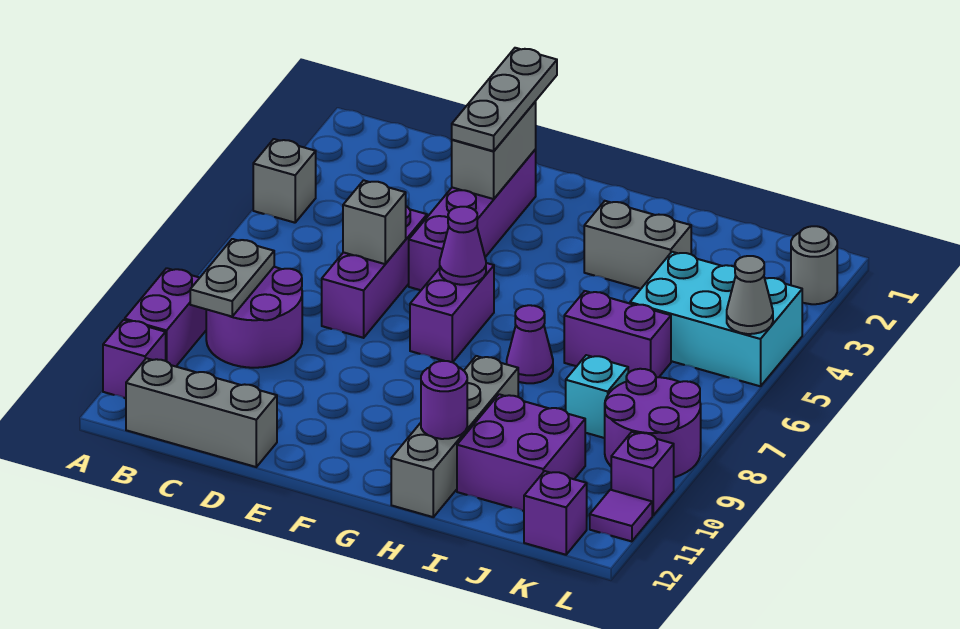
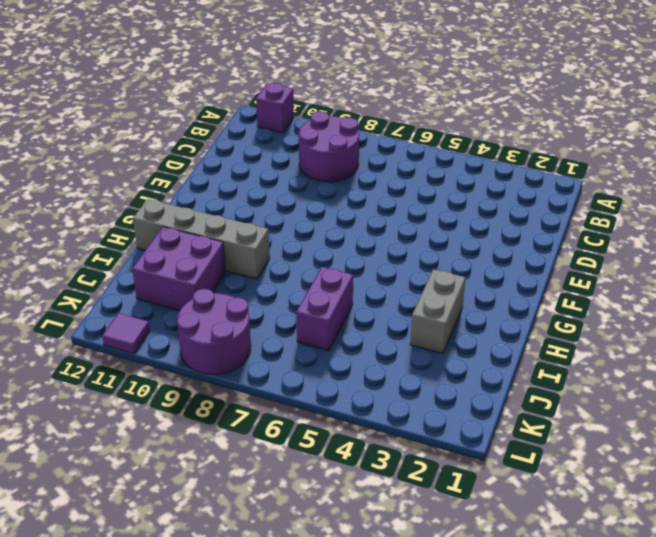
none -> grey 1x1 brick [253,139,316,223]
none -> purple 1x2 brick [125,268,206,366]
none -> grey 1x3 brick [126,358,277,467]

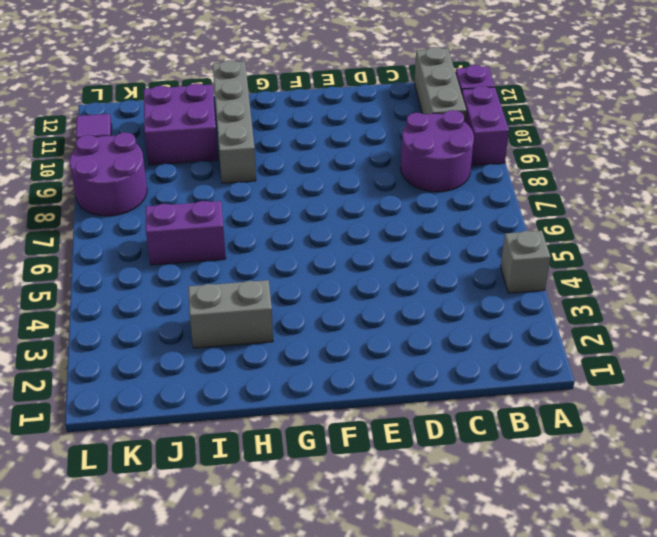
grey 1x3 brick [414,47,466,122] -> grey 1x3 brick turned to [126,358,277,467]
none -> purple 1x3 brick [322,206,427,338]
none -> purple 1x4 brick [409,150,536,290]
none -> purple 1x2 brick [410,263,494,362]

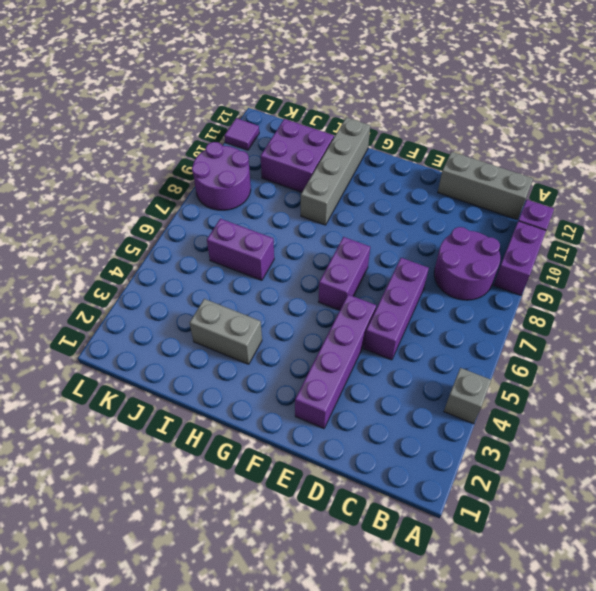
none -> purple 1x1 cone [507,305,553,383]
none -> cyan 2x3 brick [630,252,802,386]
none -> cyan 1x1 brick [566,355,628,438]

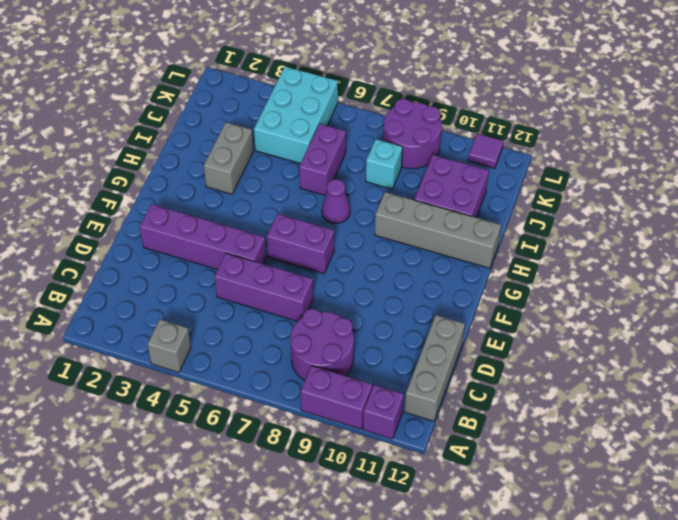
none -> purple 1x1 brick [524,471,587,555]
none -> grey 1x1 round brick [791,226,837,304]
none -> purple 1x1 brick [611,432,674,516]

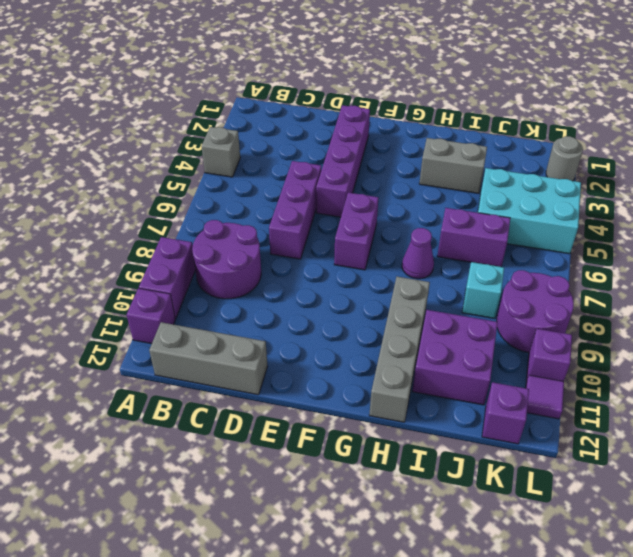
none -> grey 1x2 plate [190,239,274,316]
none -> grey 1x1 brick [343,180,406,264]
none -> grey 1x2 brick [452,102,536,199]

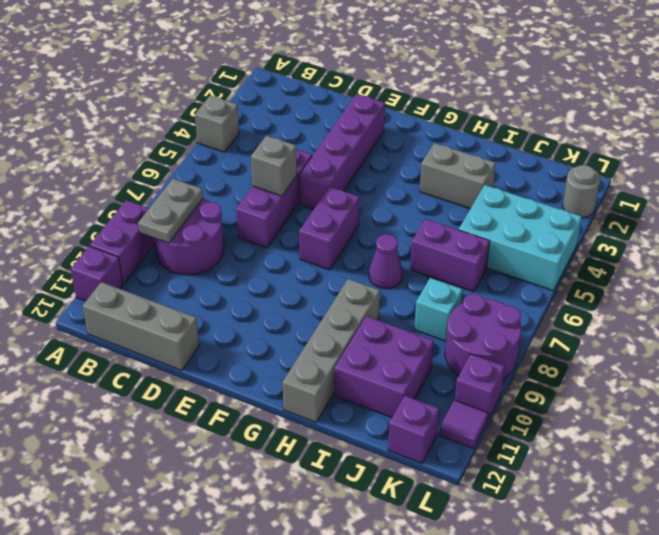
none -> grey 1x2 brick [452,102,536,199]
none -> purple 1x1 cone [440,207,486,285]
none -> purple 1x1 round brick [421,361,467,439]

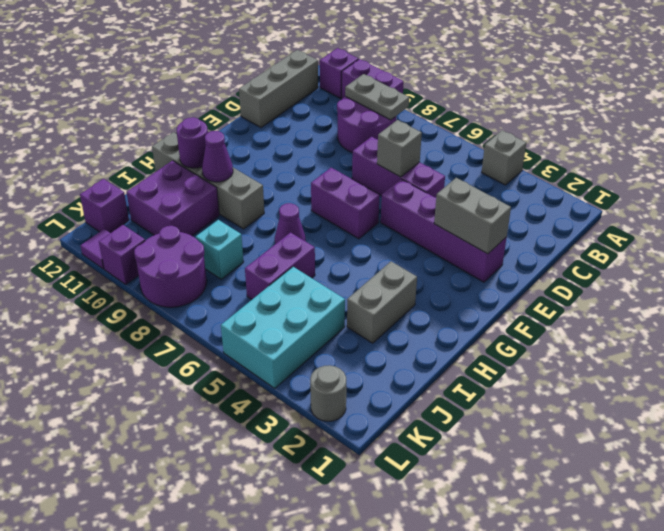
purple 1x1 cone [202,131,233,182] -> purple 1x1 cone moved to [440,207,486,285]
none -> grey 1x1 cone [727,256,773,334]
none -> grey 1x3 plate [452,48,557,151]

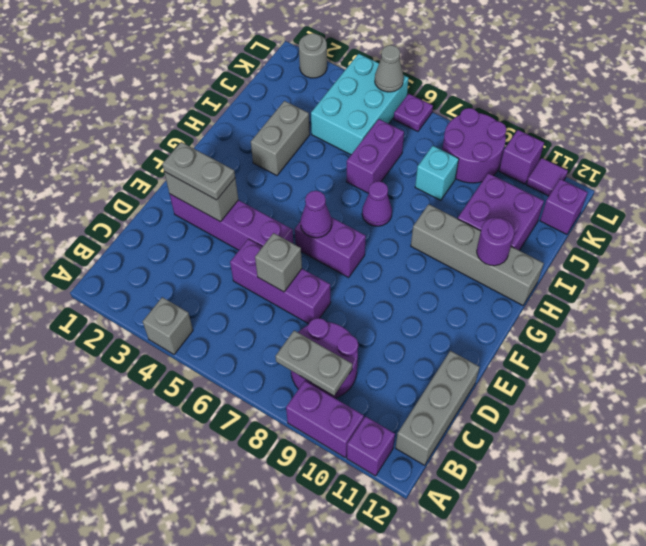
grey 1x2 plate [162,142,235,200] -> grey 1x3 plate [452,48,557,151]
purple 1x1 plate [394,94,433,131] -> none

